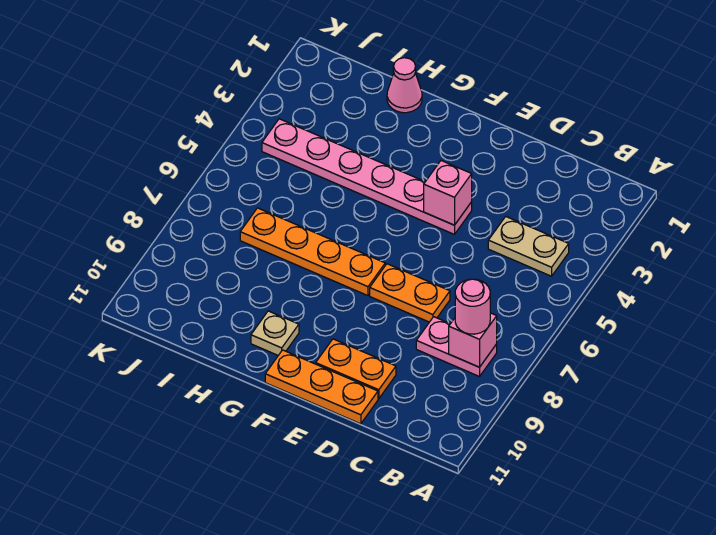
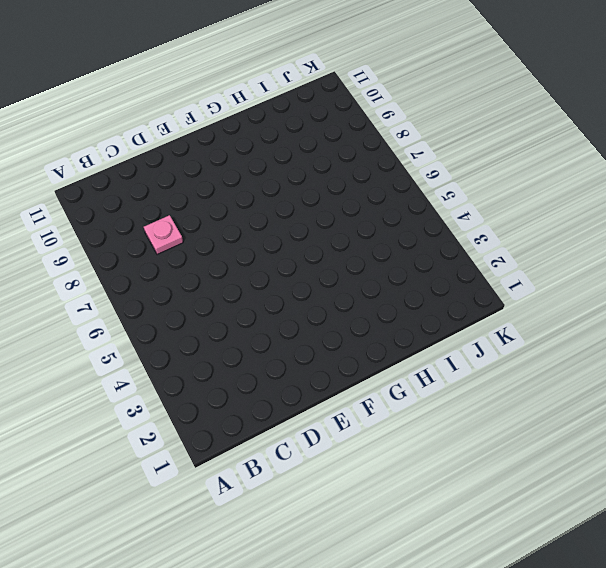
pink 1x1 plate [144,215,183,254] -> pink 1x2 plate [416,317,497,377]
none -> tan 1x2 plate [488,217,569,276]
none -> orange 1x2 plate [370,264,450,322]
none -> orange 1x2 plate [316,339,396,399]

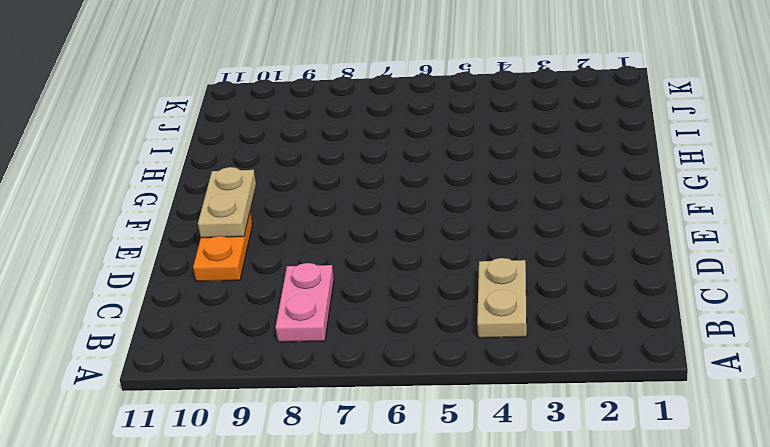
tan 1x2 plate [198,167,256,238] -> none
none -> orange 1x2 plate [370,264,450,322]
none -> orange 1x3 plate [265,350,378,424]
none -> pink 1x6 plate [262,119,472,234]

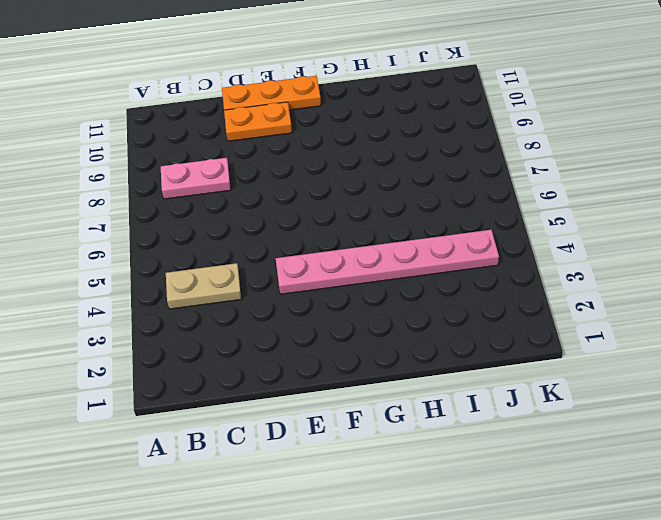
none -> orange 1x2 plate [370,264,450,322]
none -> orange 1x4 plate [240,208,385,296]
none -> tan 1x1 plate [251,311,299,355]

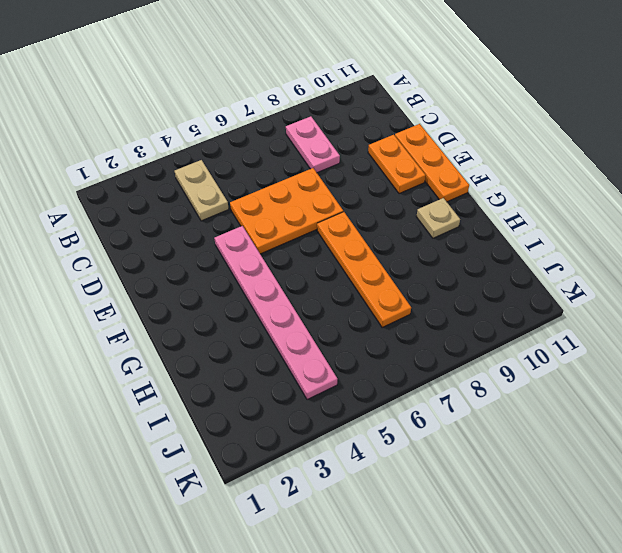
orange 2x3 plate [230,168,343,254] -> orange 1x2 plate [370,264,450,322]
none -> pink 1x1 cone [387,58,422,113]
none -> pink 1x1 brick [449,313,497,367]
none -> pink 1x1 brick [424,161,472,225]

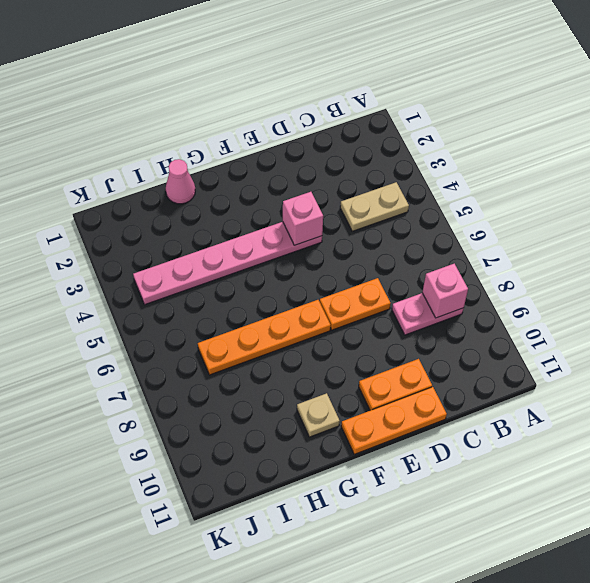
none -> pink 1x1 round brick [455,279,490,334]

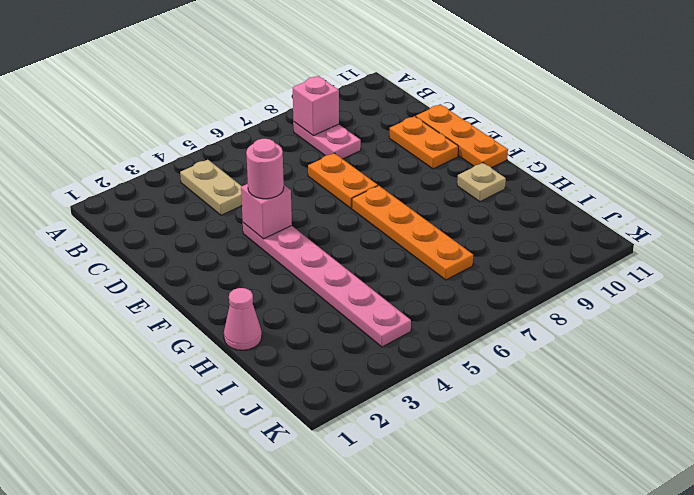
pink 1x1 round brick [246,139,284,199] -> pink 1x1 round brick moved to [455,279,490,334]

